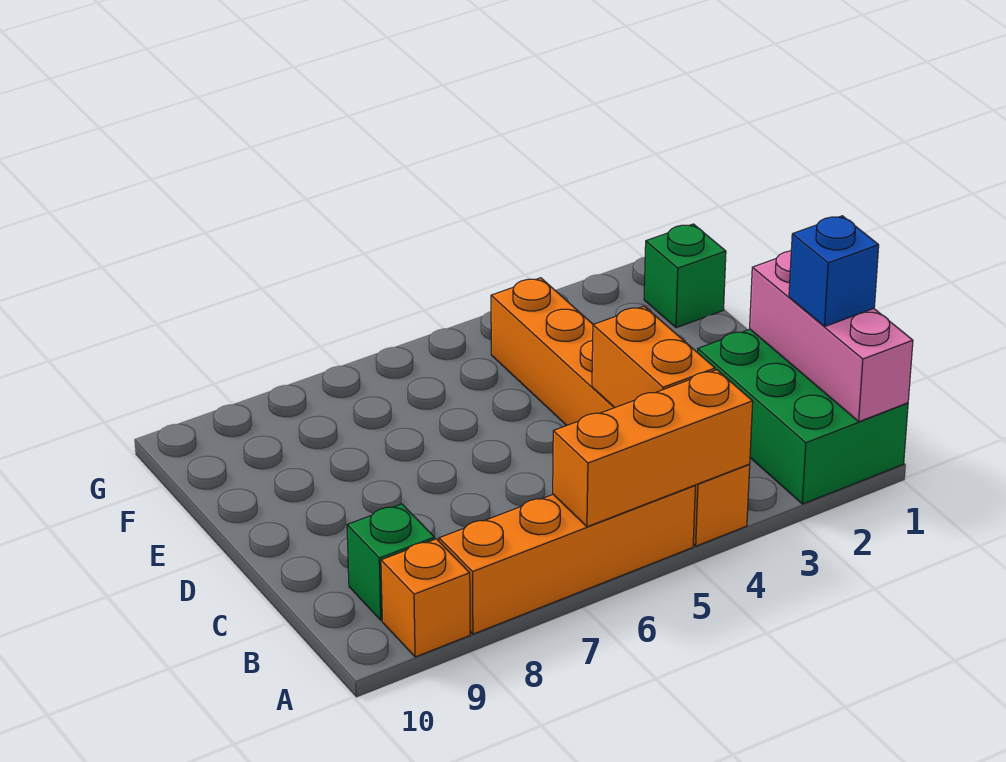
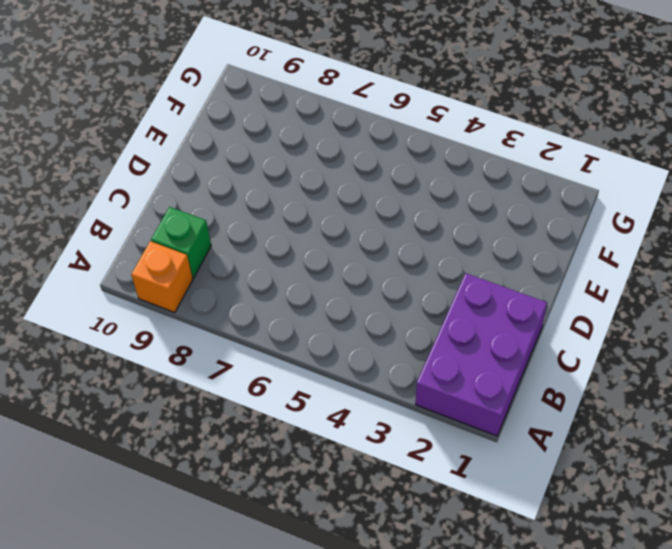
purple 2x3 brick [416,273,547,436] -> green 2x3 brick [698,329,908,504]
none -> orange 1x6 brick [491,278,750,546]
none -> orange 1x4 brick [439,485,695,634]

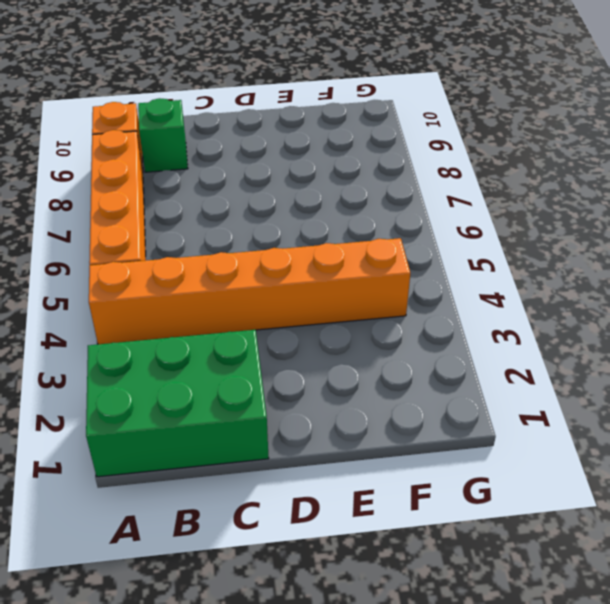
none -> green 1x1 brick [644,224,726,328]
none -> pink 1x3 brick [750,251,913,422]

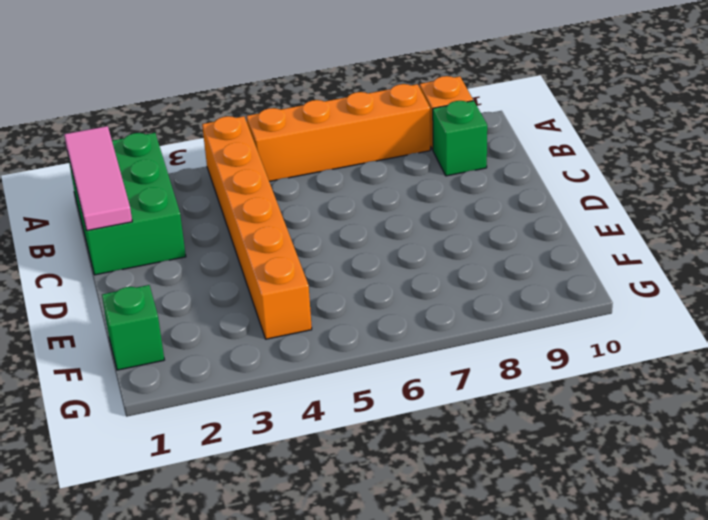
pink 1x3 tile [64,126,132,231] -> pink 1x3 brick [750,251,913,422]
none -> orange 1x3 brick [553,370,753,527]
none -> orange 1x2 brick [592,306,715,408]

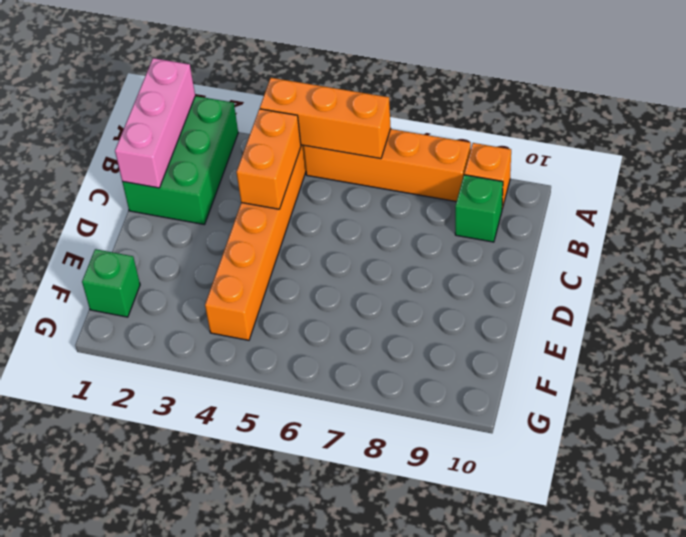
none -> blue 1x1 brick [789,216,879,326]

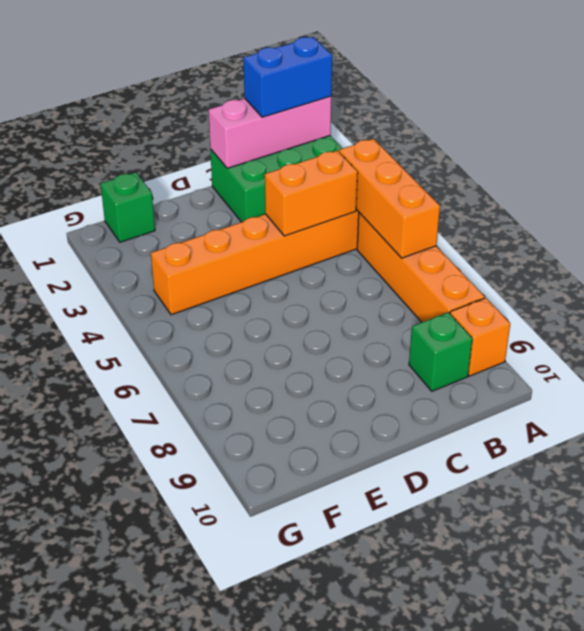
blue 1x2 brick [243,37,332,117] -> blue 1x1 brick [789,216,879,326]

